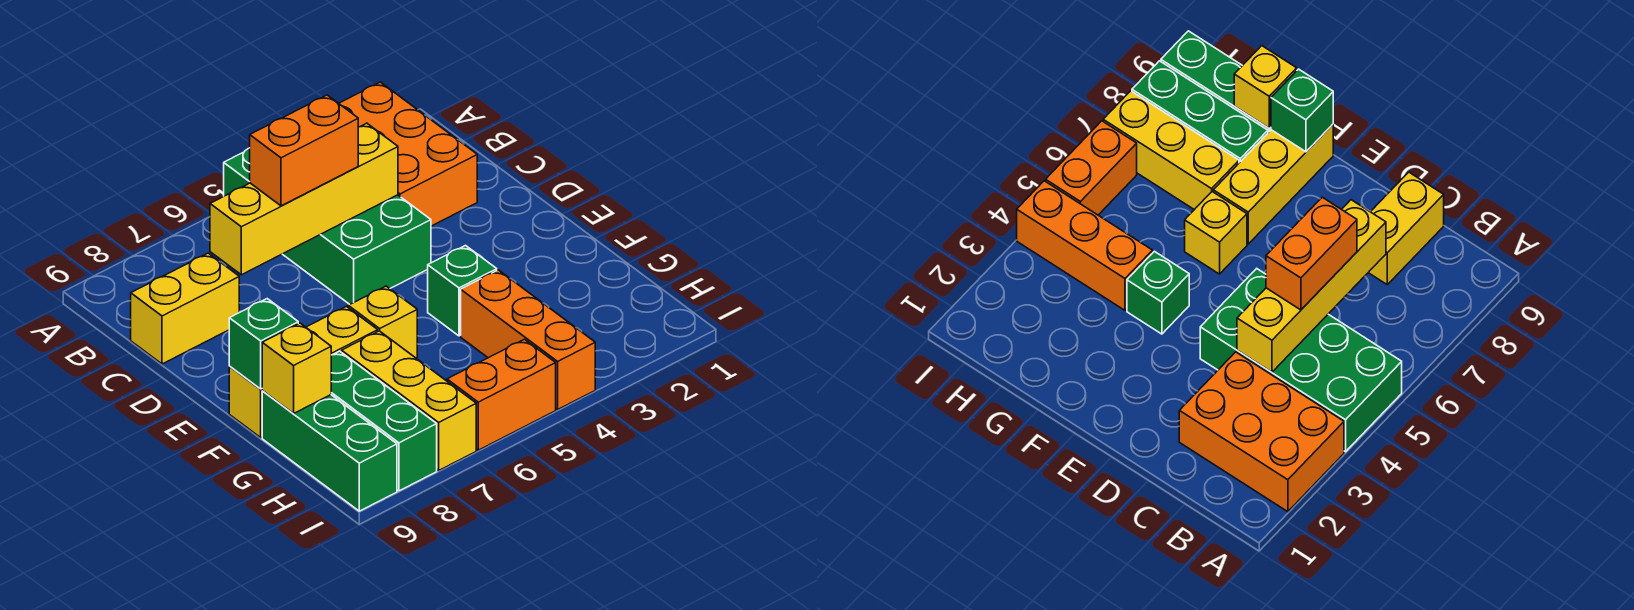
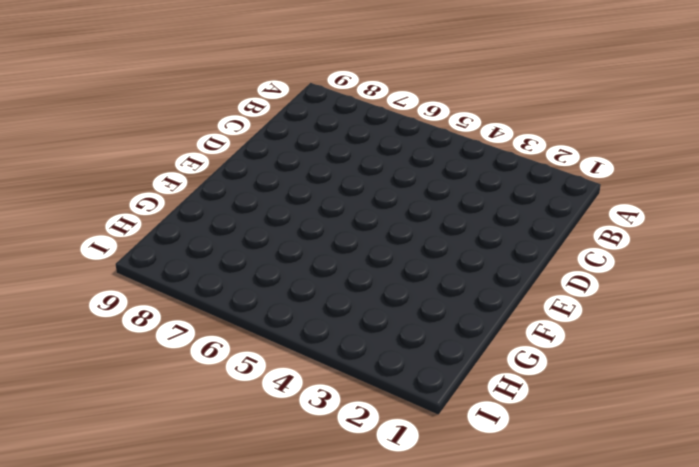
none -> orange 2x3 brick [339,82,477,226]
none -> green 2x4 brick [224,148,431,304]
none -> yellow 1x2 brick [131,253,239,364]

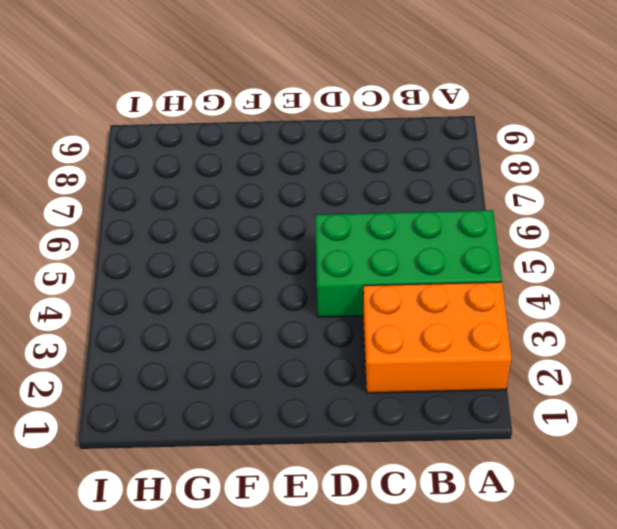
none -> yellow 1x2 brick [131,253,239,364]
none -> green 1x1 brick [428,245,497,336]
none -> yellow 1x1 brick [348,286,417,358]

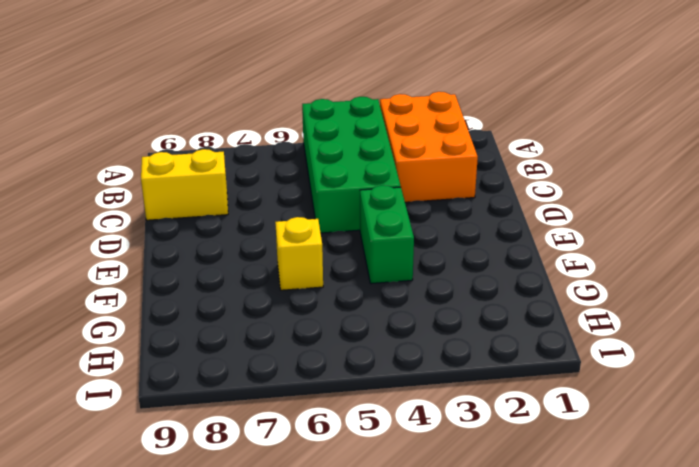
green 1x2 brick [360,185,414,284] -> green 1x1 brick [428,245,497,336]
none -> yellow 1x3 brick [229,306,378,437]
none -> orange 1x3 brick [461,270,595,409]
none -> yellow 1x3 brick [342,331,476,470]

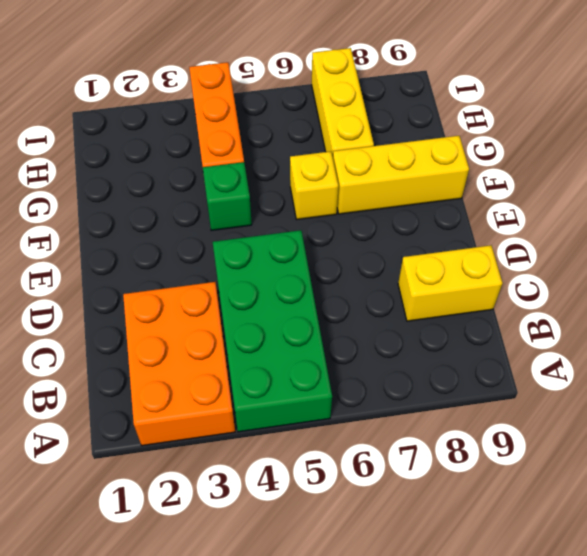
none -> green 1x3 brick [331,351,437,491]
none -> green 1x3 brick [262,391,397,511]
none -> orange 1x2 brick [447,339,556,450]

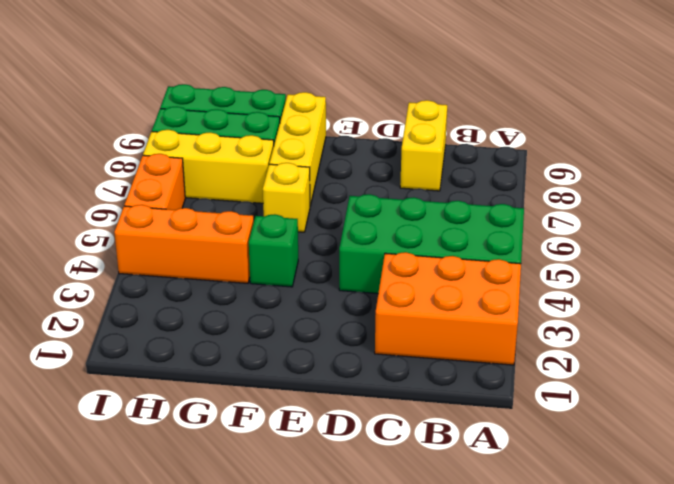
none -> yellow 1x4 brick [210,123,398,275]
none -> green 1x1 brick [229,299,298,389]
none -> yellow 1x1 brick [262,323,331,413]

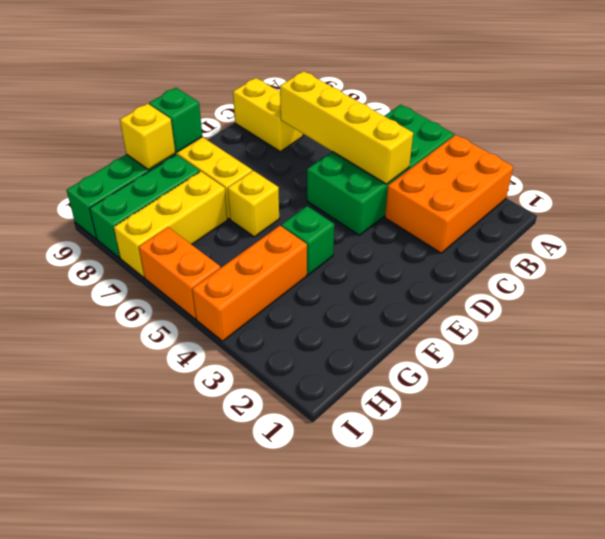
none -> orange 1x2 brick [250,95,358,206]

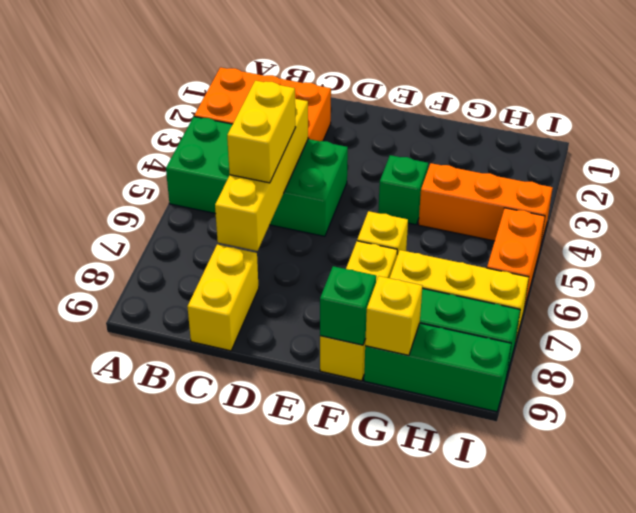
yellow 1x2 brick [227,80,296,183] -> orange 1x2 brick [250,95,358,206]

